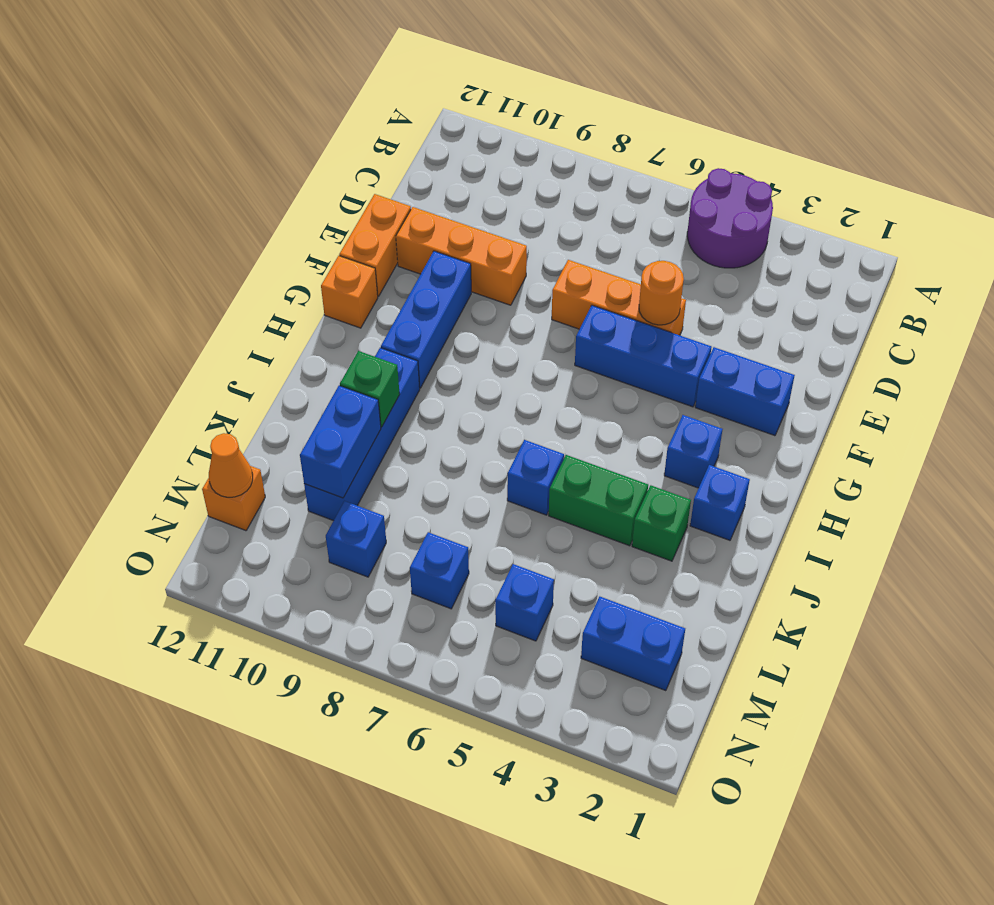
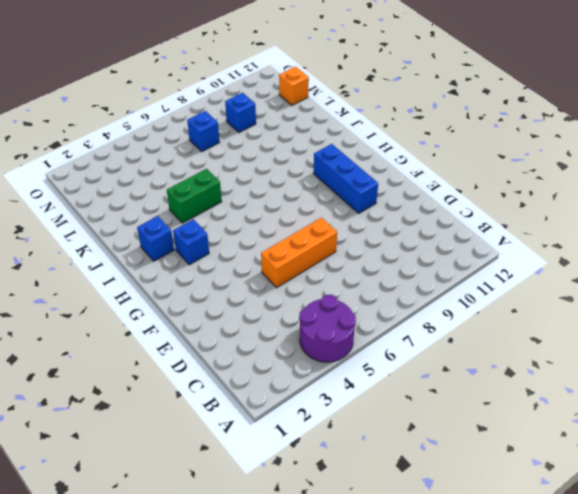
none -> orange 1x3 brick [396,207,527,305]
none -> orange 1x2 brick [339,194,411,297]
none -> blue 1x2 brick [695,347,795,436]

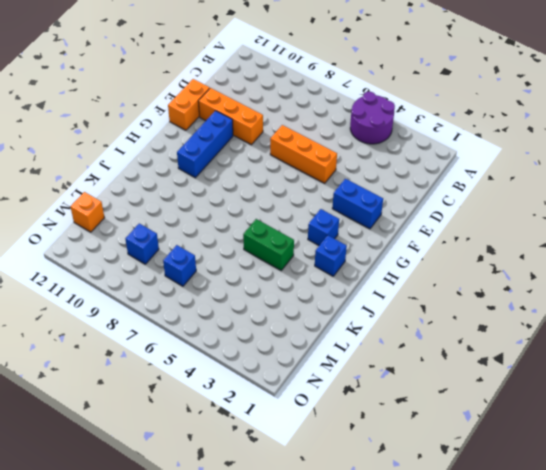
none -> blue 1x3 brick [575,305,711,407]
none -> orange 1x1 brick [321,256,378,328]
none -> blue 1x4 brick [304,348,420,521]

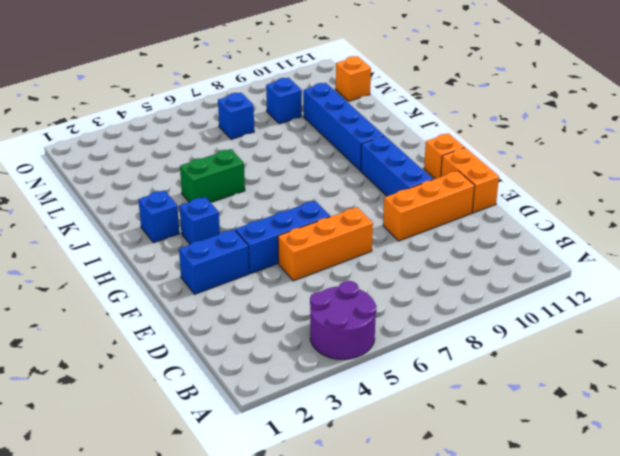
none -> green 1x1 brick [632,485,691,561]
none -> blue 1x1 brick [507,440,564,515]
none -> blue 1x2 brick [581,597,685,691]

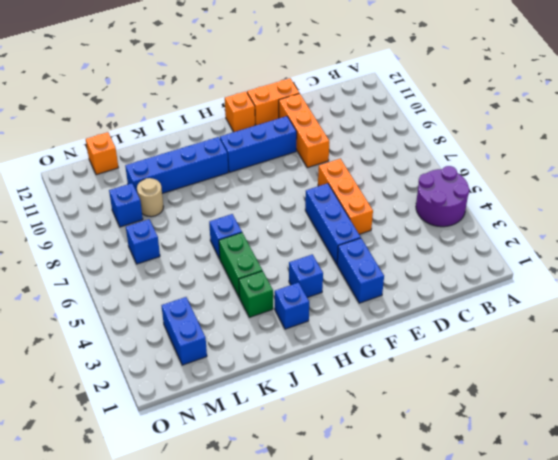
tan 1x1 round brick [137,178,164,217] -> none
none -> blue 1x1 brick [495,564,554,641]
none -> orange 1x1 round brick [639,261,684,325]
none -> green 1x1 brick [340,351,400,427]

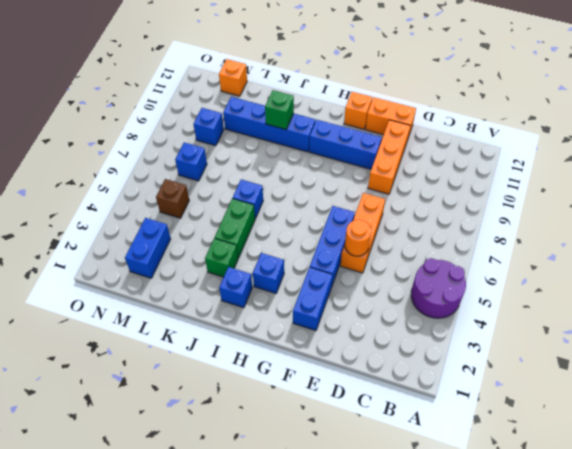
brown 1x1 brick [156,179,189,218] -> blue 1x1 brick [495,564,554,641]
none -> blue 1x2 brick [300,386,381,498]
none -> orange 1x1 cone [209,433,253,497]

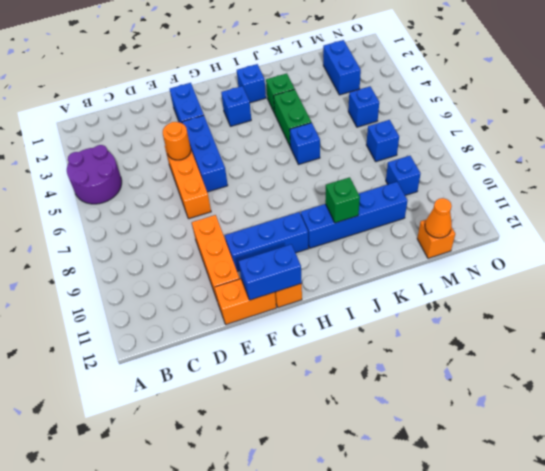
blue 1x2 brick [239,244,302,300] -> blue 1x2 brick moved to [300,386,381,498]

